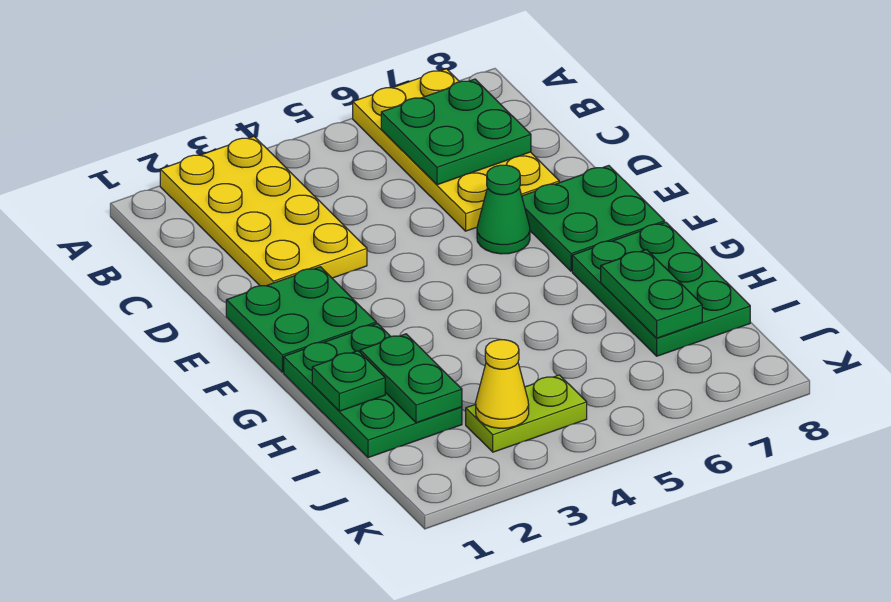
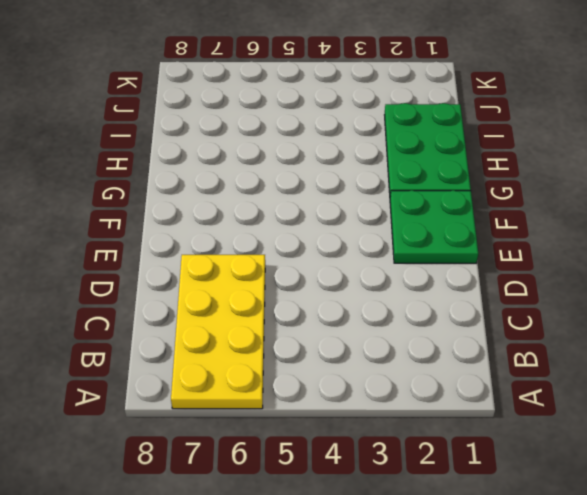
none -> yellow 2x4 plate [160,136,367,286]
none -> green 1x1 cone [477,165,530,254]
none -> green 2x2 plate [522,166,665,271]

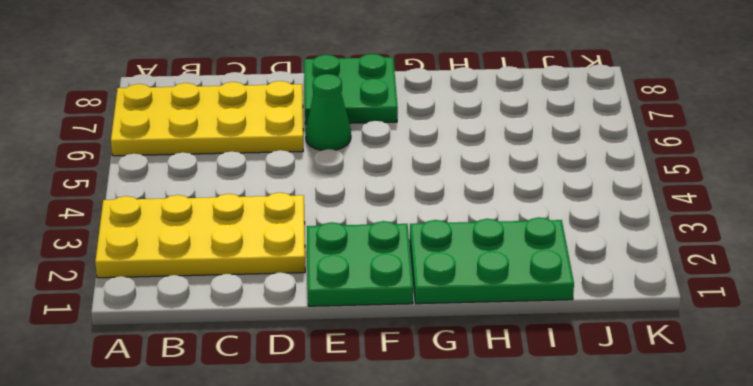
none -> green 2x3 plate [572,222,750,356]
none -> lime 1x2 plate [466,375,587,452]
none -> green 2x2 plate [381,79,531,185]

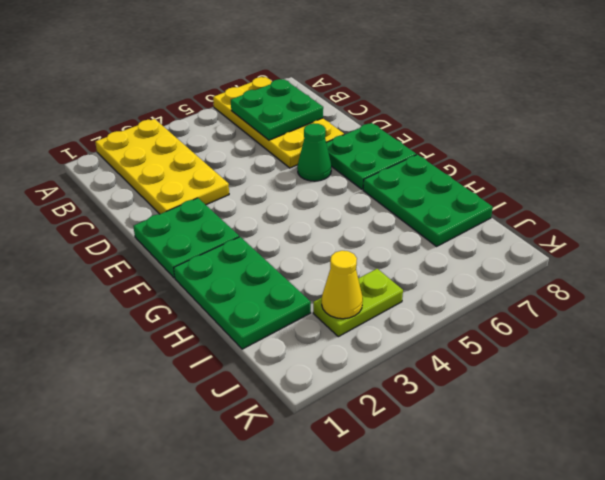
none -> green 1x1 plate [312,351,385,411]
none -> green 1x2 plate [360,334,462,423]
none -> green 1x2 plate [601,250,702,338]

